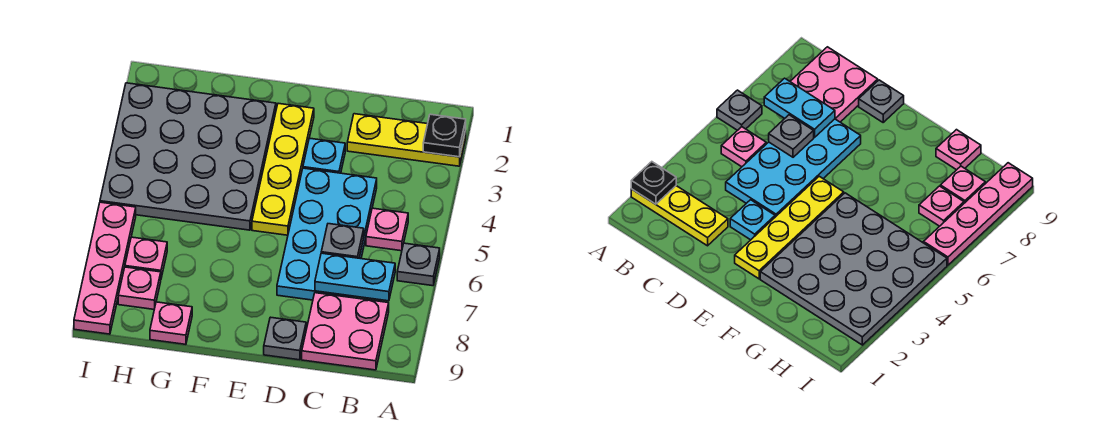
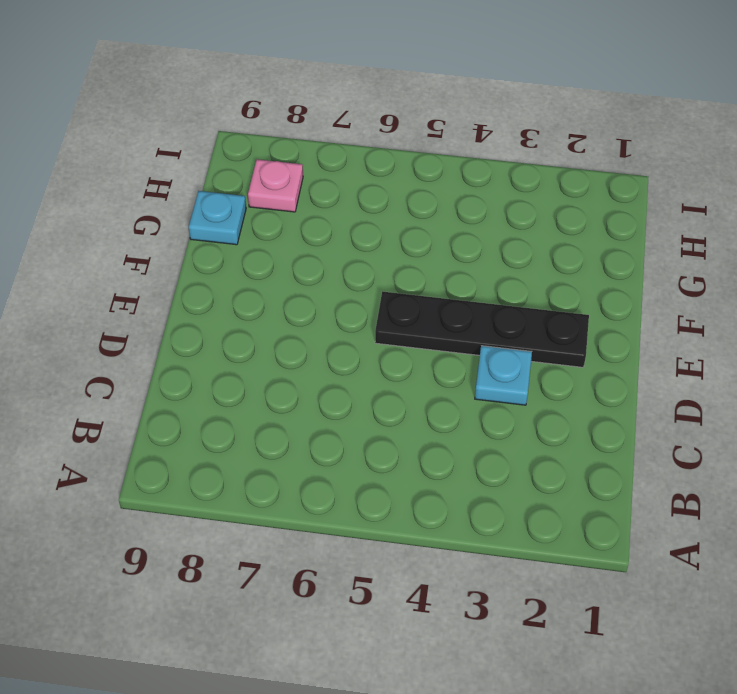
black 1x4 plate [375,291,589,367] -> yellow 1x4 plate [252,103,314,235]
cyan 1x1 plate [189,191,246,245] -> pink 1x1 plate [150,302,192,344]
none -> yellow 1x3 plate [347,114,466,166]
none -> grey 1x1 plate [397,243,440,286]
none -> pink 1x1 plate [366,208,408,251]

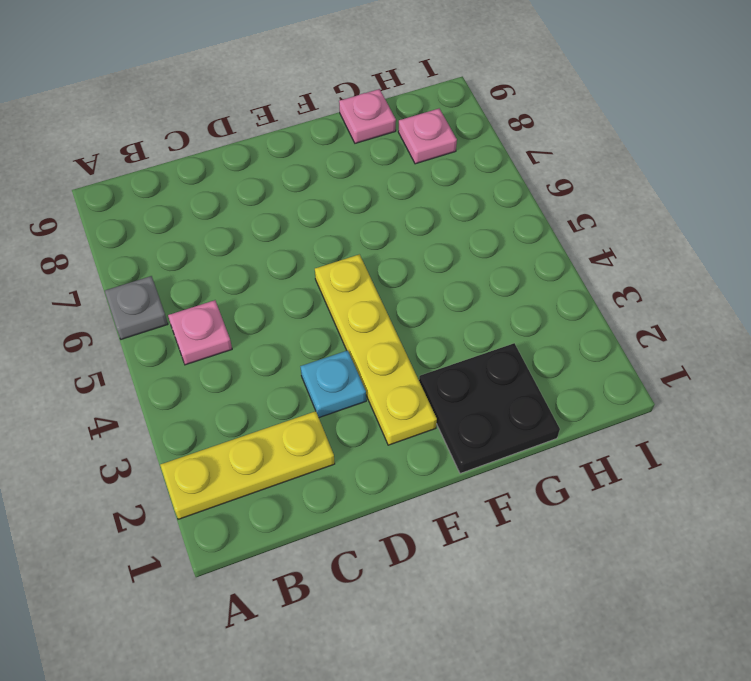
black 2x2 plate [419,343,560,474] -> grey 4x4 plate [100,83,276,230]
none -> pink 2x2 plate [302,293,389,370]
none -> cyan 2x4 plate [277,168,377,300]
none -> grey 1x1 plate [264,317,306,360]

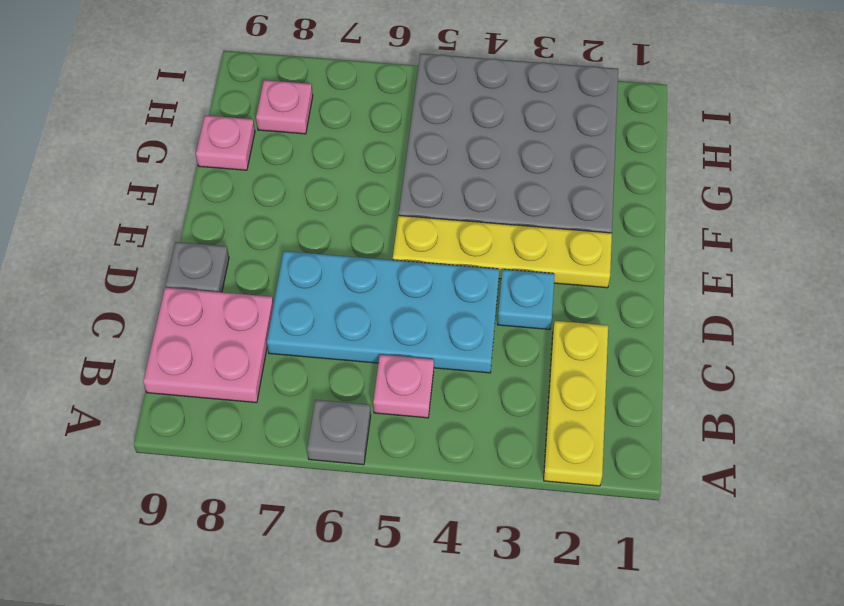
none -> pink 1x1 plate [125,237,167,278]
none -> pink 1x4 plate [74,202,136,334]
none -> black 1x1 plate [423,114,466,157]

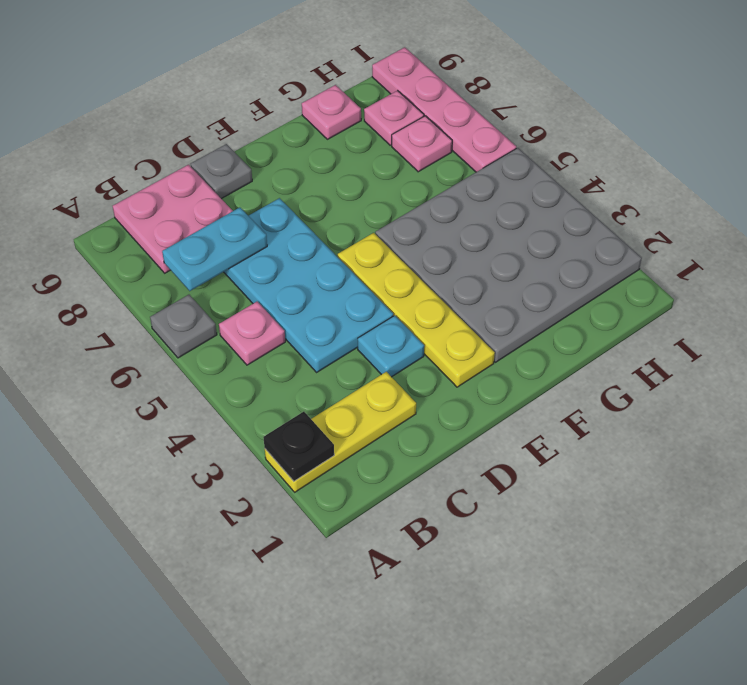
none -> grey 1x1 plate [321,224,364,258]

